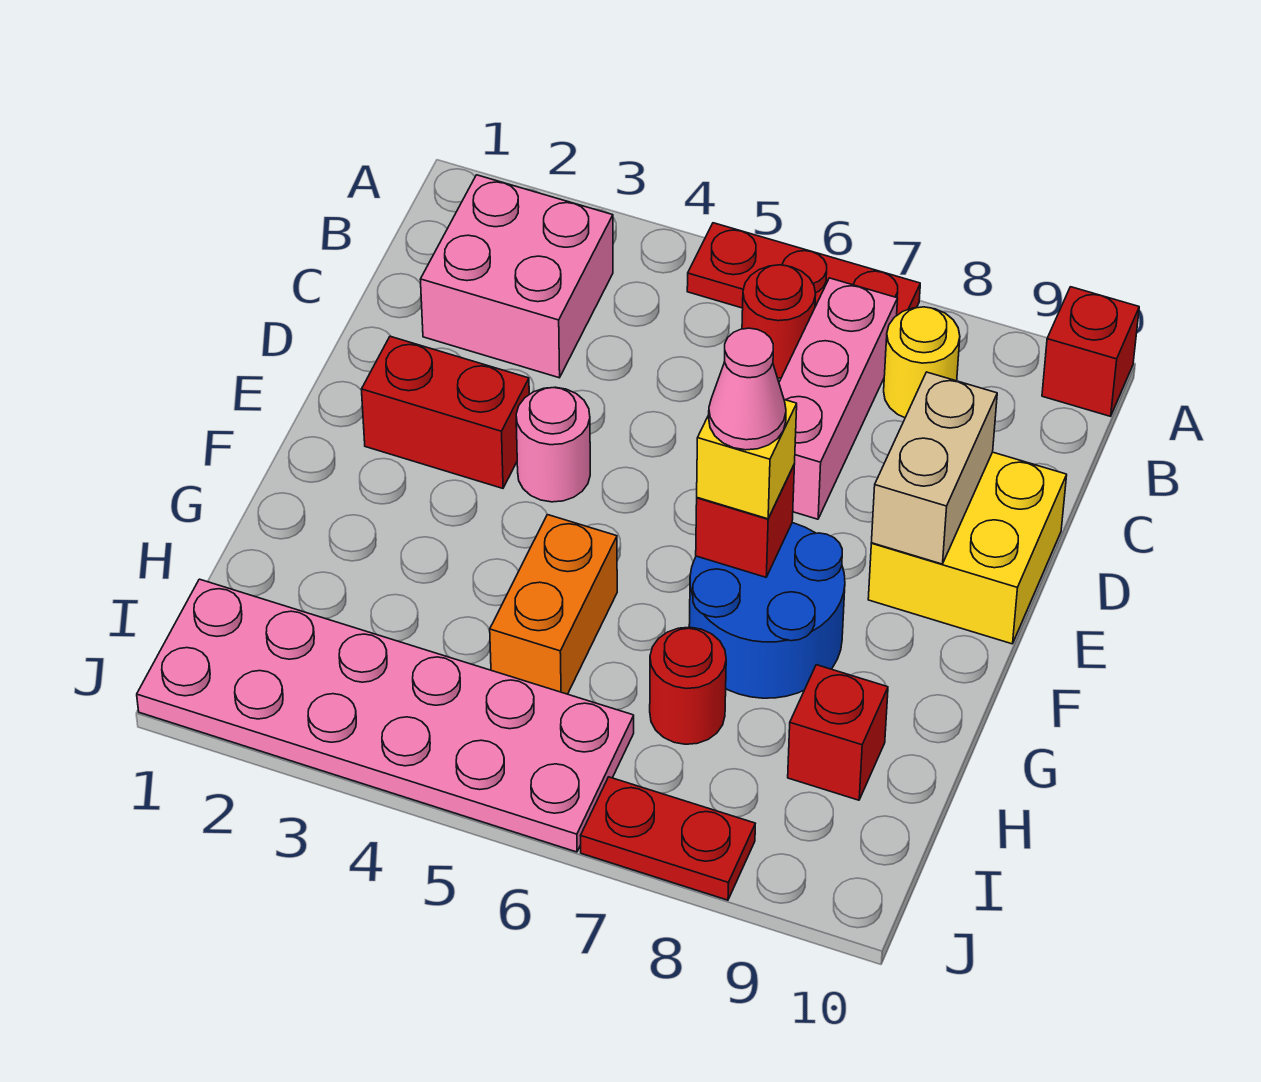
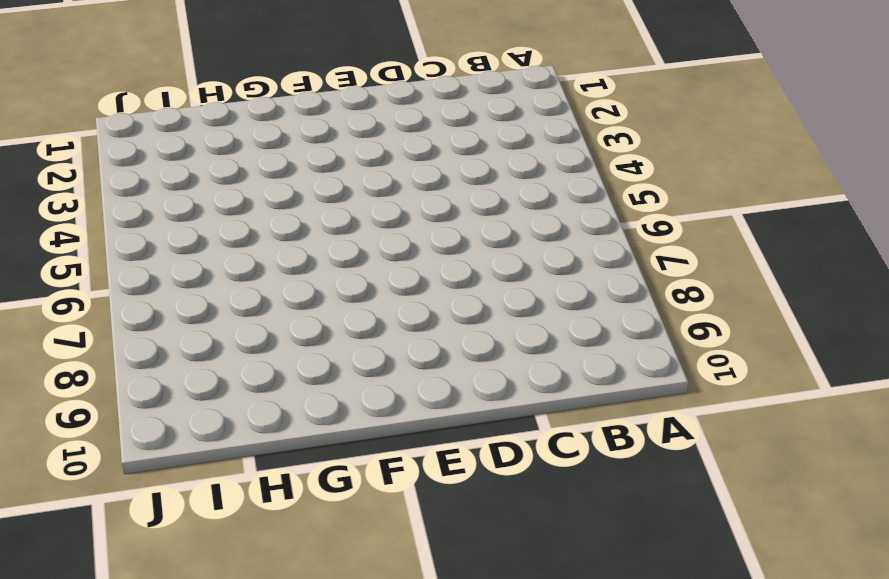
none -> red 1x3 plate [687,223,920,315]
none -> red 1x1 brick [1042,287,1139,416]
none -> pink 2x2 brick [420,175,613,378]

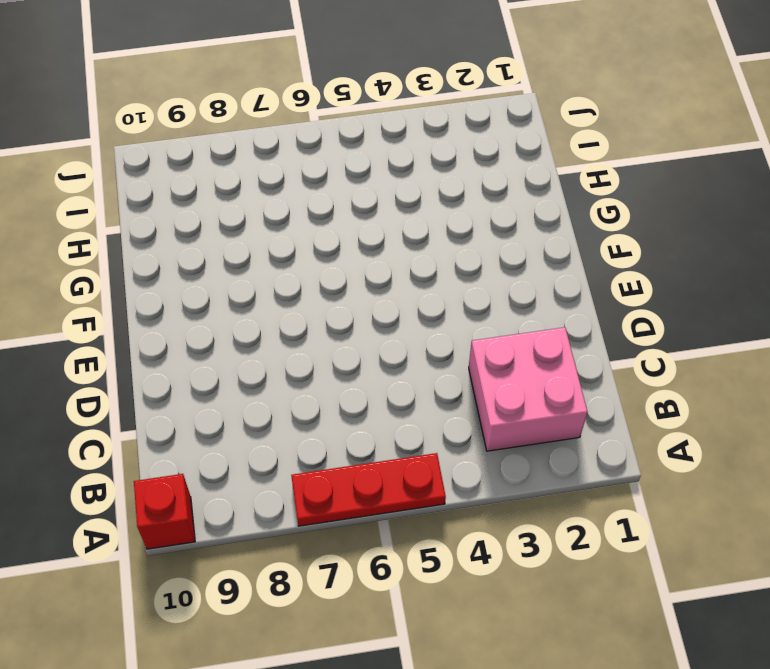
none -> red 1x1 round brick [742,265,816,378]
none -> pink 1x3 brick [779,278,898,519]
none -> yellow 1x1 round brick [884,307,960,418]

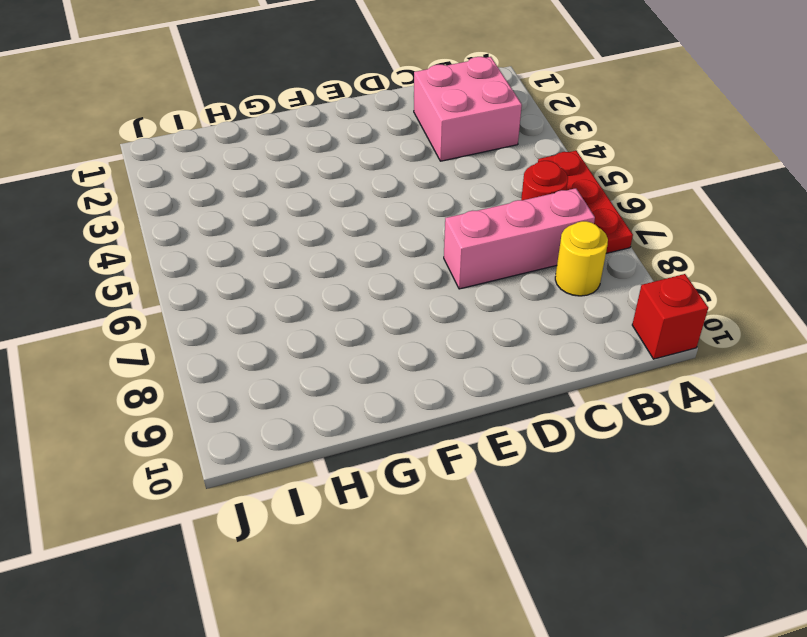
none -> yellow 2x2 brick [868,452,1067,644]
none -> red 1x2 brick [361,336,529,488]
none -> pink 1x1 round brick [516,387,590,502]

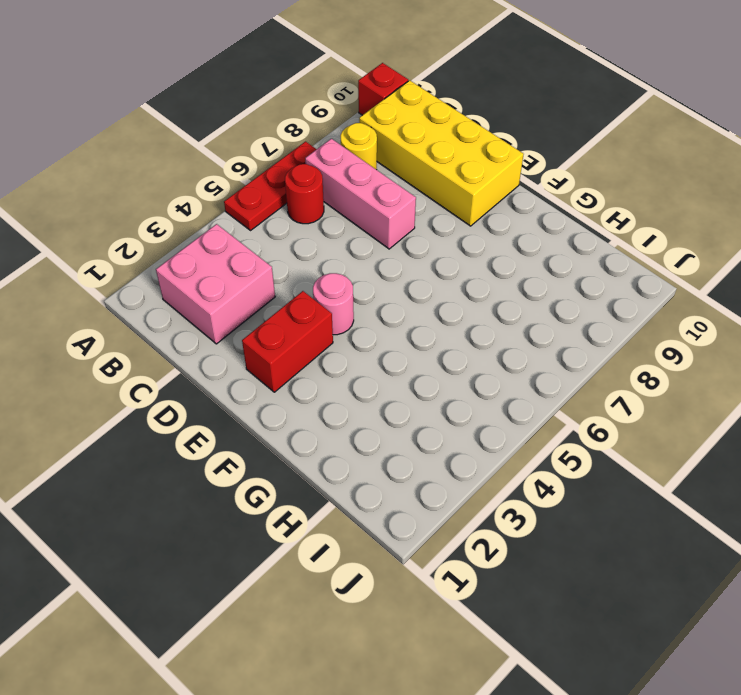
yellow 2x4 brick [359,80,524,226] -> yellow 2x2 brick [868,452,1067,644]
none -> blue 2x2 round brick [689,523,845,698]
none -> orange 1x2 brick [490,515,617,694]
none -> red 1x1 round brick [650,627,726,744]

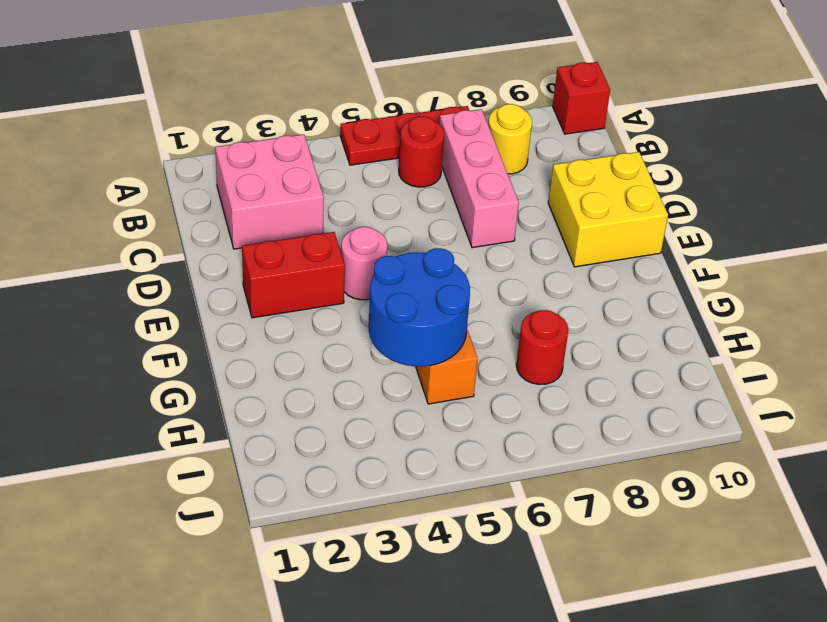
blue 2x2 round brick [369,248,470,366] -> blue 2x2 round brick moved to [689,523,845,698]
none -> red 1x1 brick [788,665,888,800]
none -> pink 2x6 plate [137,579,634,852]
none -> red 1x2 plate [581,777,755,900]

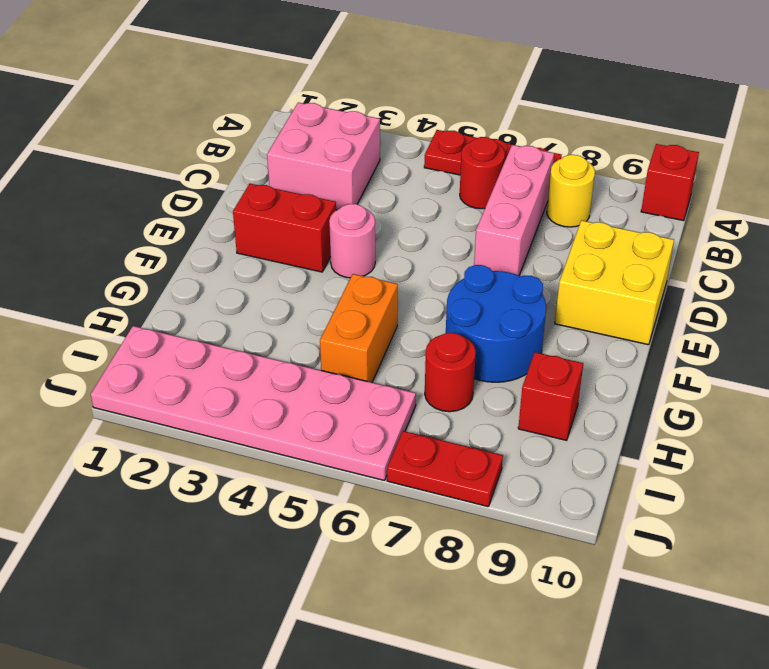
none -> tan 1x2 brick [872,372,997,564]
none -> red 1x1 brick [696,464,795,577]
none -> yellow 1x1 brick [697,400,797,519]

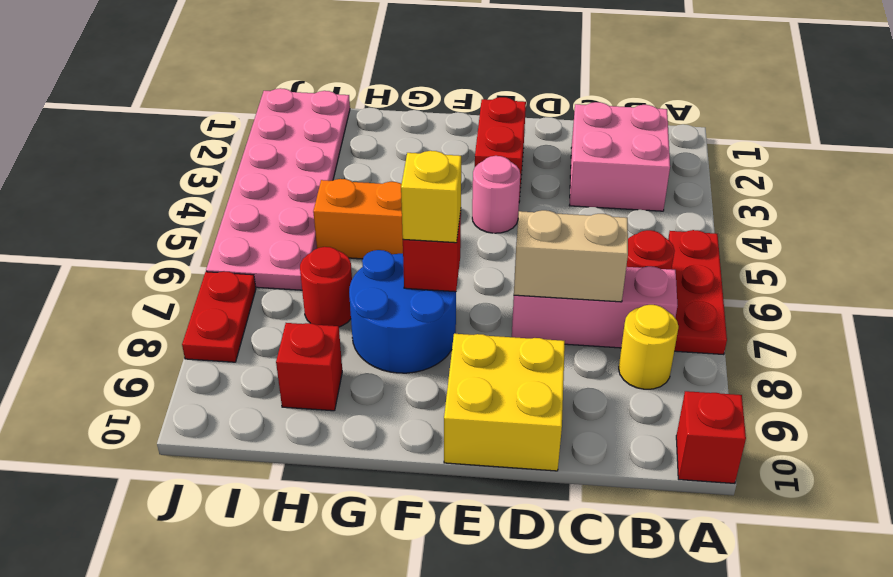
tan 1x2 brick [514,210,628,302] -> tan 1x2 brick moved to [872,372,997,564]
none -> pink 1x1 cone [709,328,786,450]

